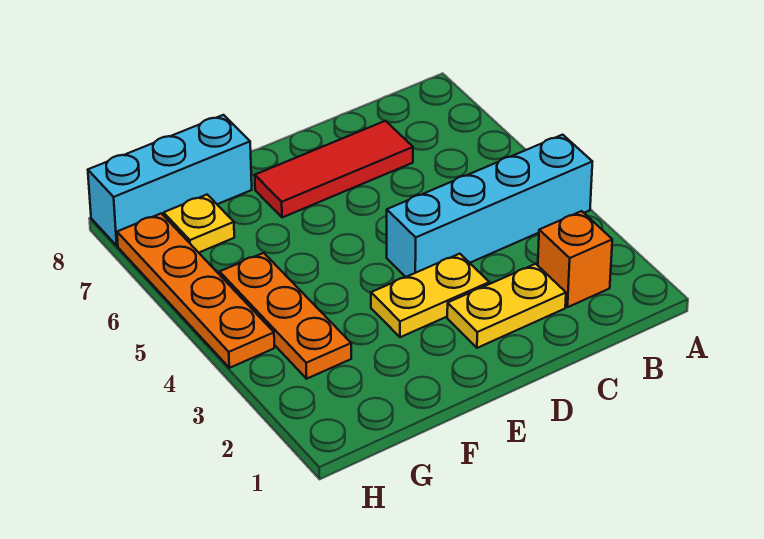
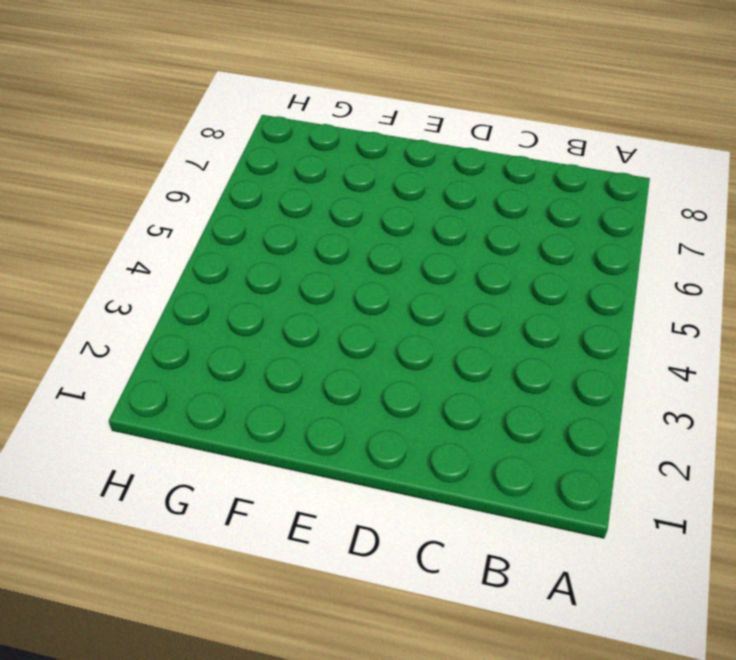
none -> cyan 1x4 brick [387,135,592,277]
none -> orange 1x1 brick [538,211,612,307]

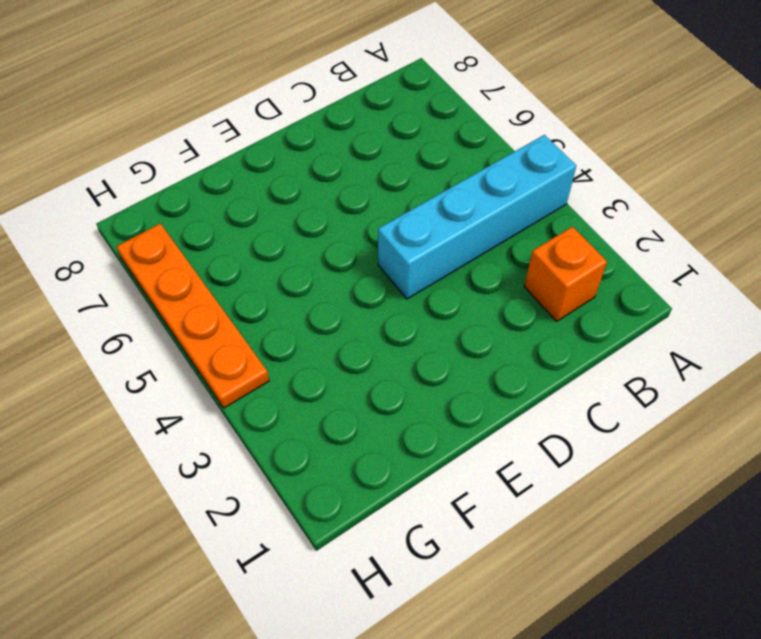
none -> yellow 1x2 plate [447,264,566,348]
none -> red 1x3 tile [255,121,413,218]

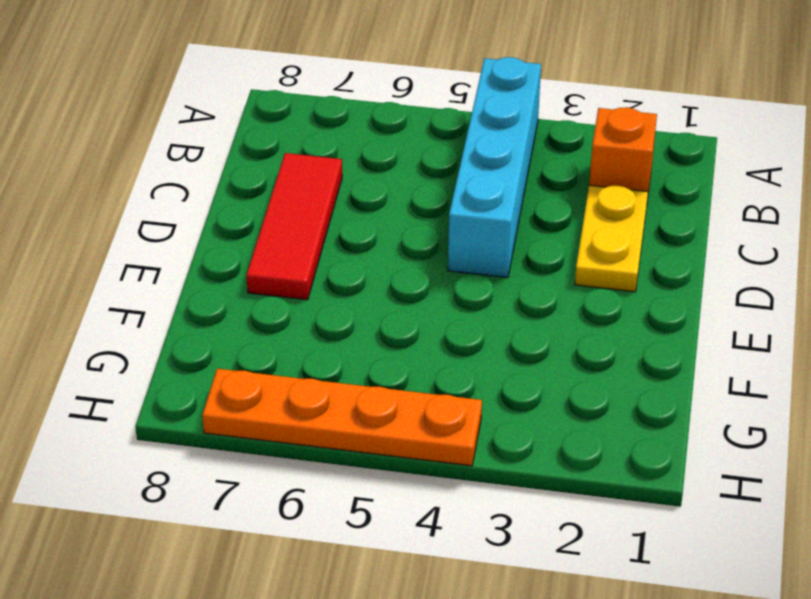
none -> yellow 1x2 plate [371,254,489,337]
none -> cyan 1x3 brick [88,115,252,246]

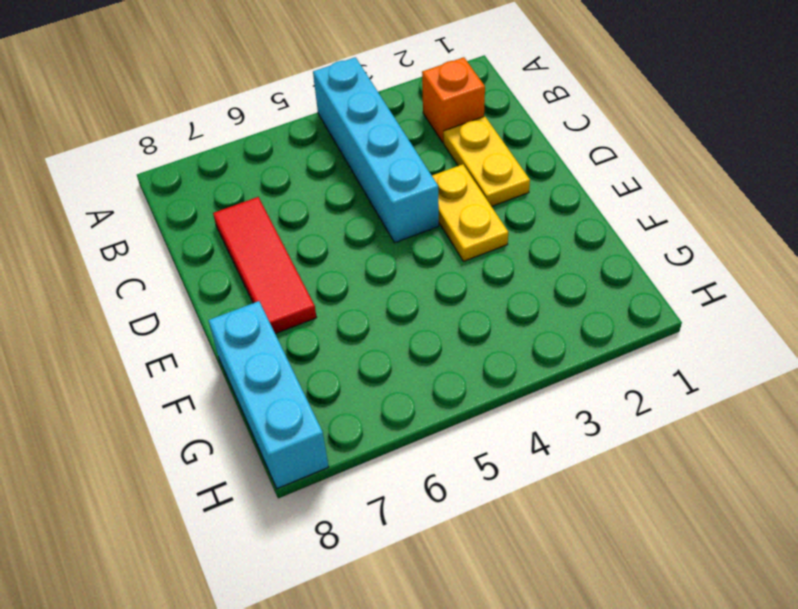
none -> orange 1x3 plate [220,253,351,379]
none -> yellow 1x1 plate [164,195,234,253]

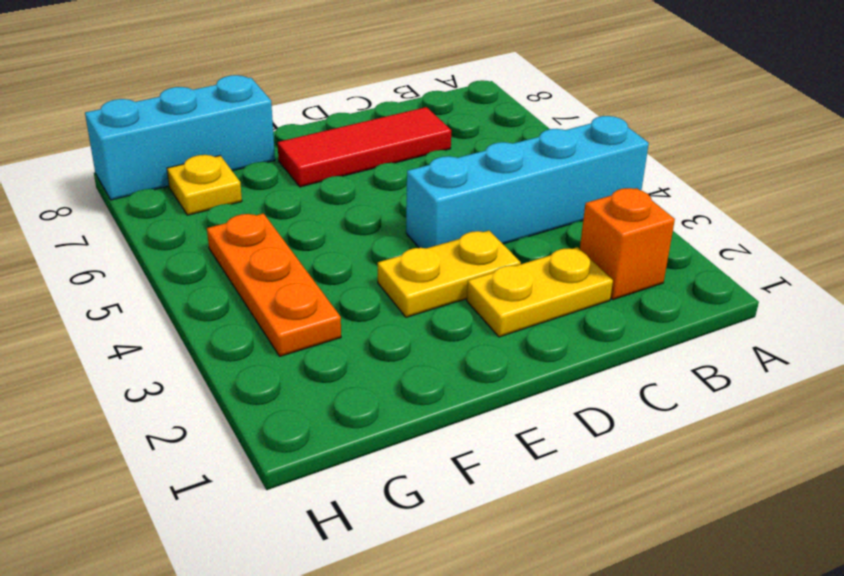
none -> orange 1x4 plate [117,214,274,368]

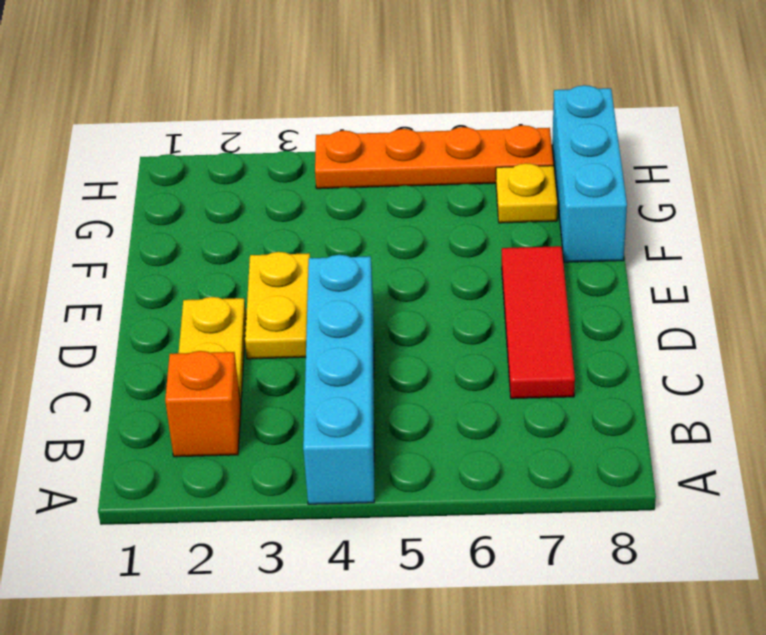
none -> orange 1x3 plate [220,253,351,379]

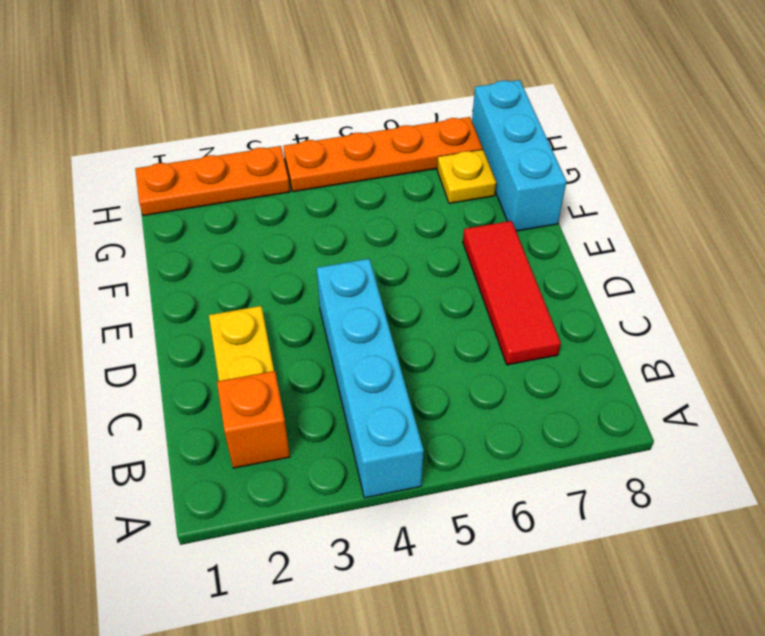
orange 1x3 plate [135,146,290,216] -> orange 1x3 plate moved to [220,253,351,379]
none -> yellow 1x2 plate [371,254,489,337]

